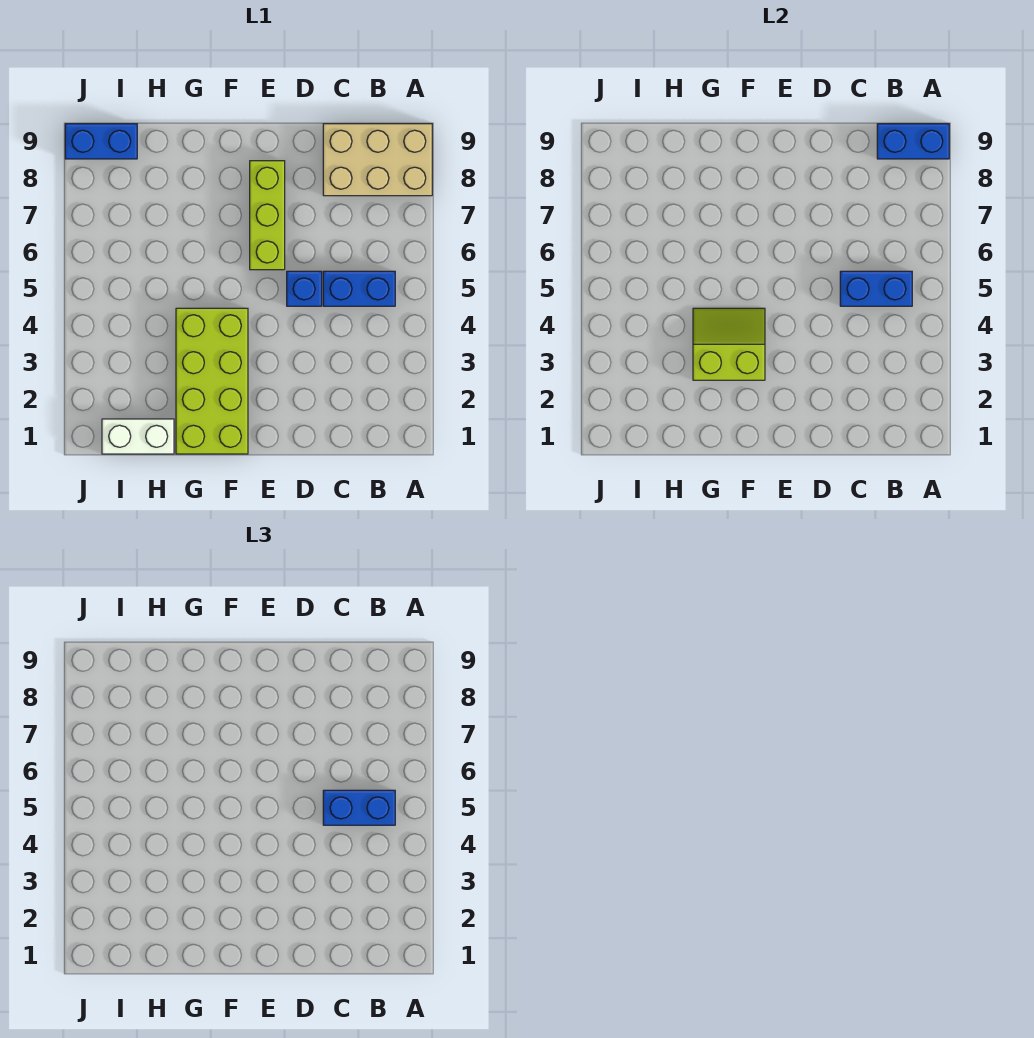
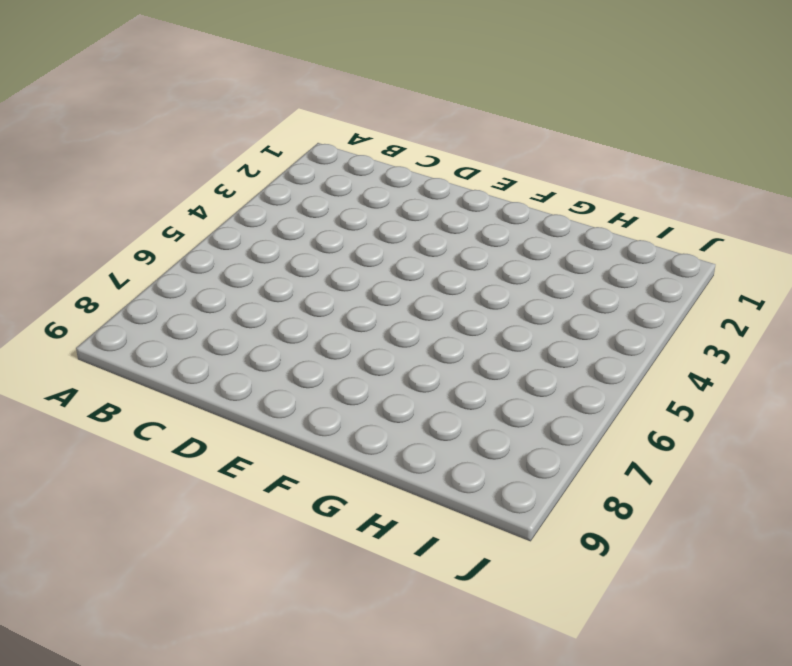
none -> tan 2x3 brick [323,124,432,196]
none -> blue 1x2 brick [323,271,395,306]

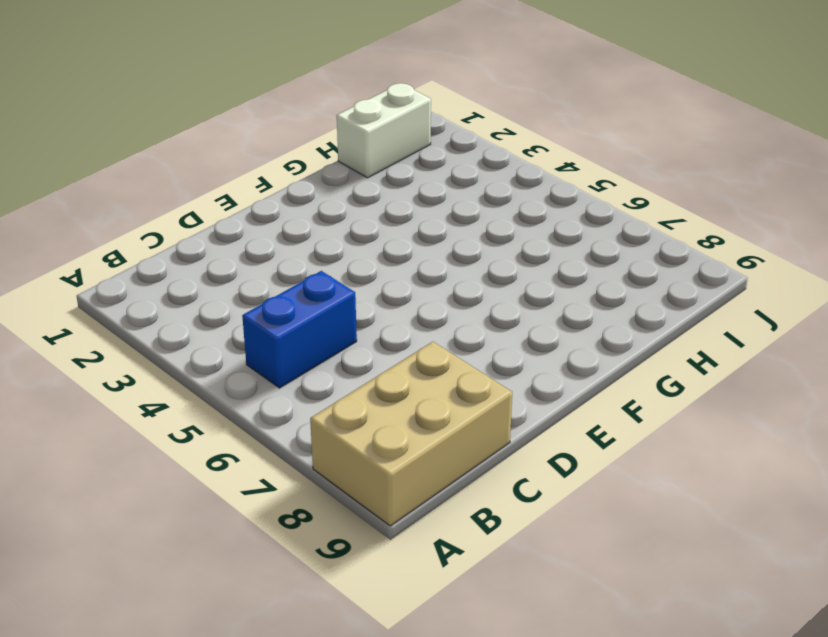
none -> blue 1x1 brick [287,271,322,306]
none -> lime 1x3 brick [250,161,285,270]

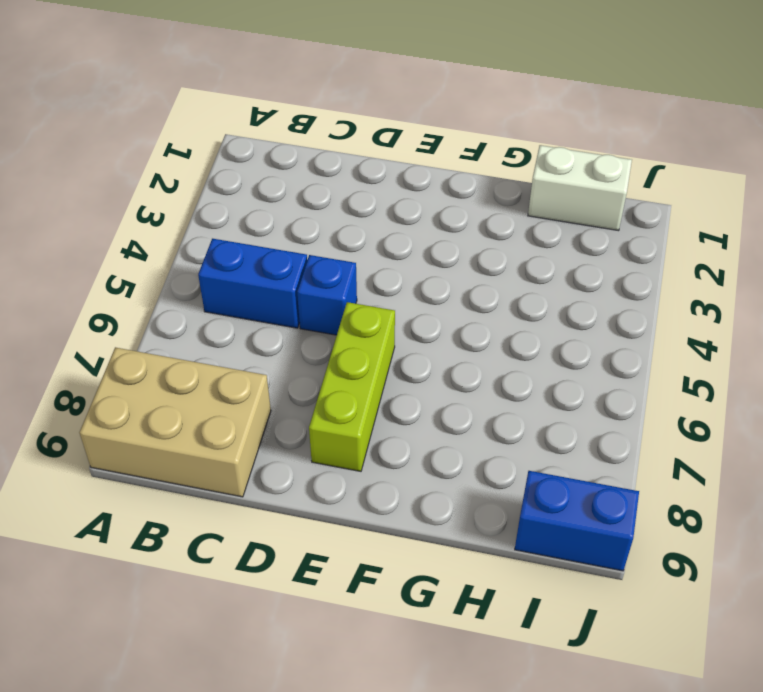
none -> lime 2x4 brick [176,308,248,454]
none -> blue 1x2 brick [877,124,949,159]

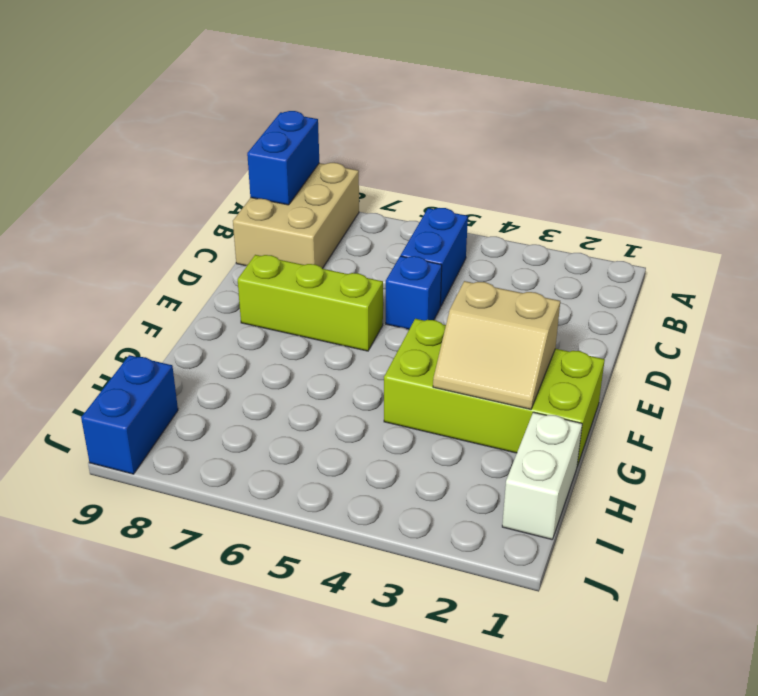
tan 2x2 slope [433,281,560,409] -> lime 2x2 slope [693,308,765,380]
none -> blue 1x2 brick [840,271,912,306]
none -> blue 1x2 brick [323,790,395,825]

